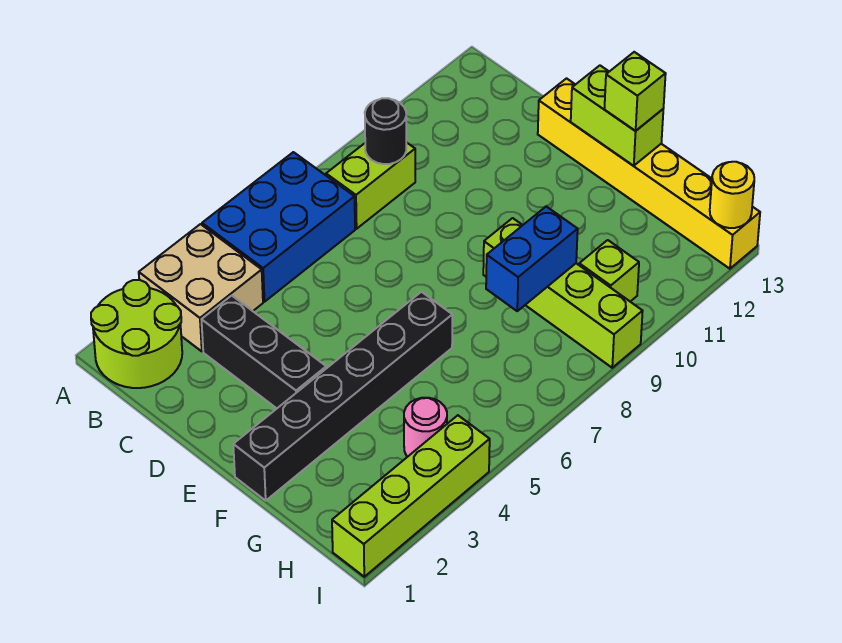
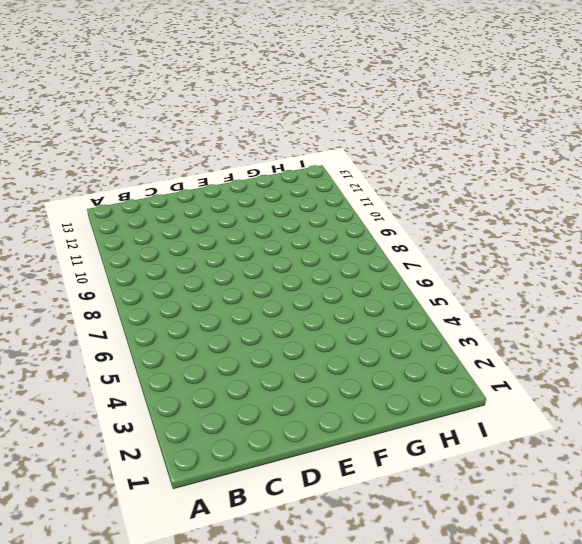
none -> lime 2x2 round brick [91,280,182,388]
none -> tan 2x2 brick [139,224,263,351]
none -> blue 2x3 brick [202,152,355,302]

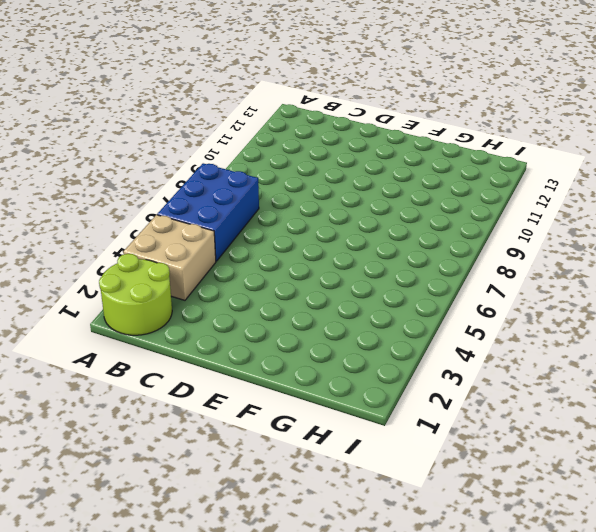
none -> lime 1x2 brick [326,142,415,229]
none -> black 1x3 brick [202,296,326,408]
none -> yellow 1x6 brick [538,78,760,269]

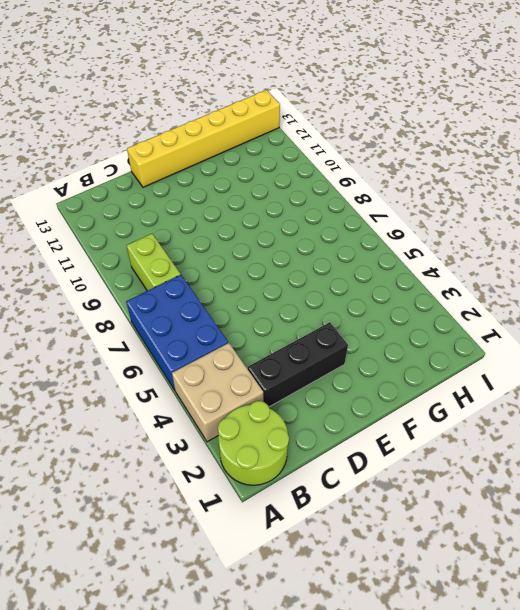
none -> black 1x6 brick [233,292,452,500]
none -> lime 1x4 brick [483,218,643,368]
none -> pink 1x1 round brick [404,398,447,457]

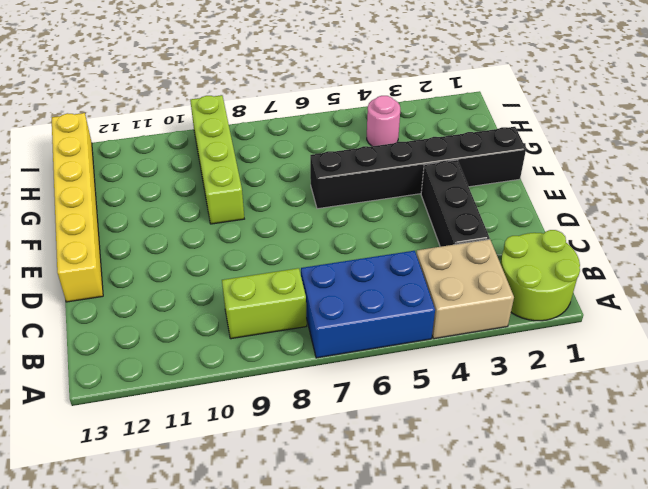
none -> lime 1x1 brick [579,240,639,301]
none -> lime 1x4 brick [332,415,490,577]
none -> black 1x1 round brick [365,98,406,164]

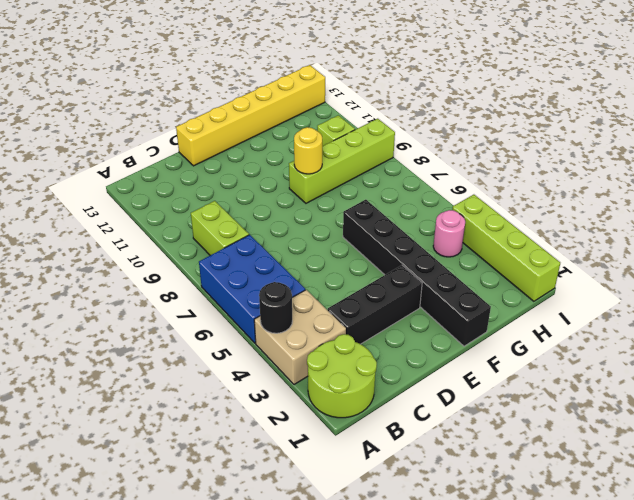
black 1x1 round brick [259,282,292,333] -> black 1x1 round brick moved to [365,98,406,164]
yellow 1x1 round brick [294,127,322,174] -> yellow 1x1 round brick moved to [710,162,754,228]
none -> lime 1x2 brick [571,66,663,166]
none -> blue 1x2 brick [486,207,578,311]
none -> lime 1x1 brick [604,52,666,131]

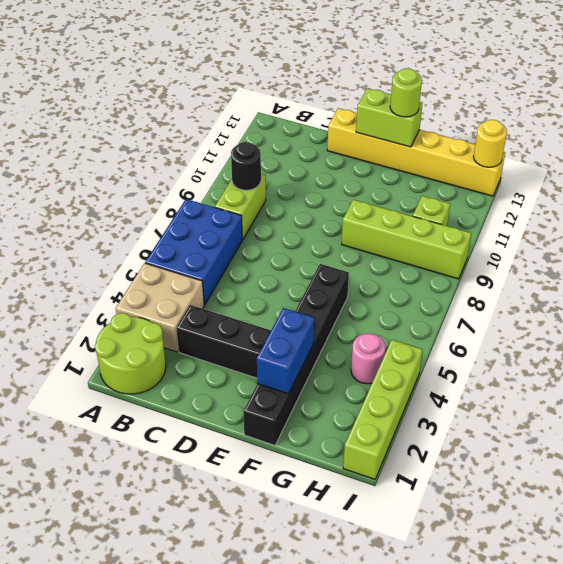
blue 1x2 brick [257,308,314,394] -> blue 1x2 brick moved to [486,207,578,311]
lime 1x1 round brick [390,68,422,117] -> lime 1x1 brick [604,52,666,131]

